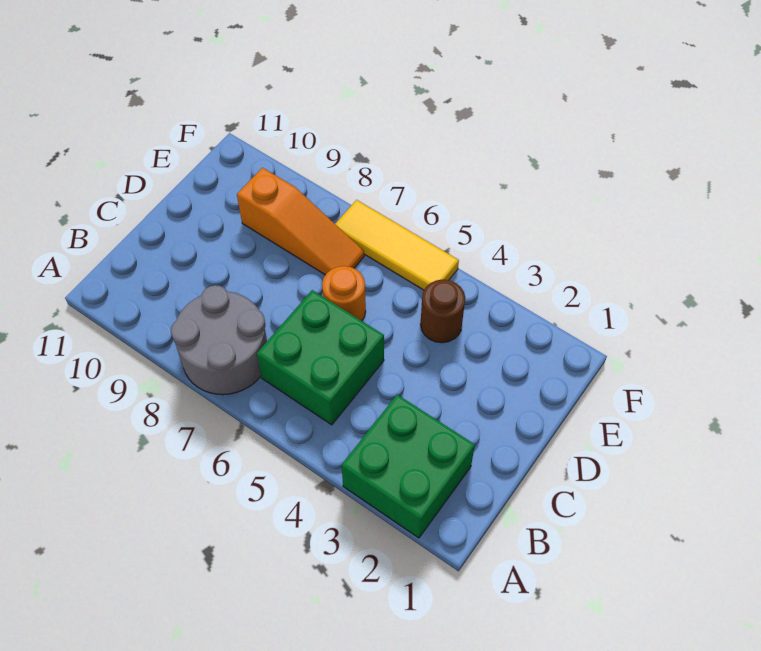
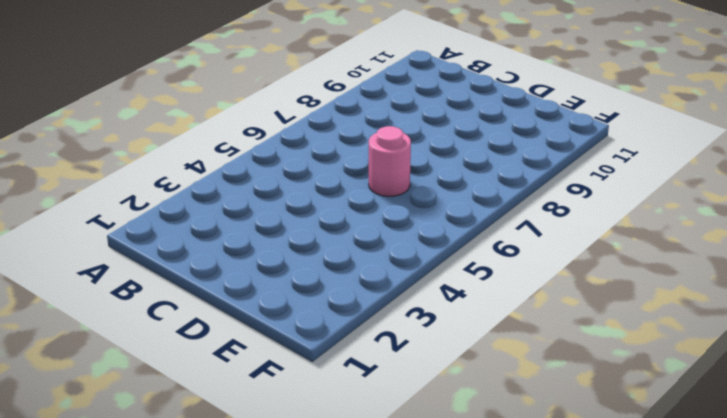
pink 1x1 round brick [369,126,411,196] -> orange 1x1 round brick [322,266,366,321]
none -> green 2x2 brick [341,395,475,538]
none -> grey 2x2 round brick [171,285,267,395]

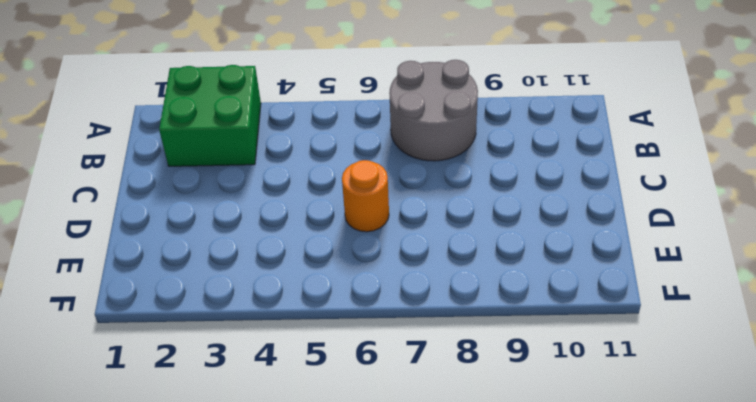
none -> green 2x2 brick [257,290,384,425]
none -> brown 1x1 round brick [420,280,465,343]

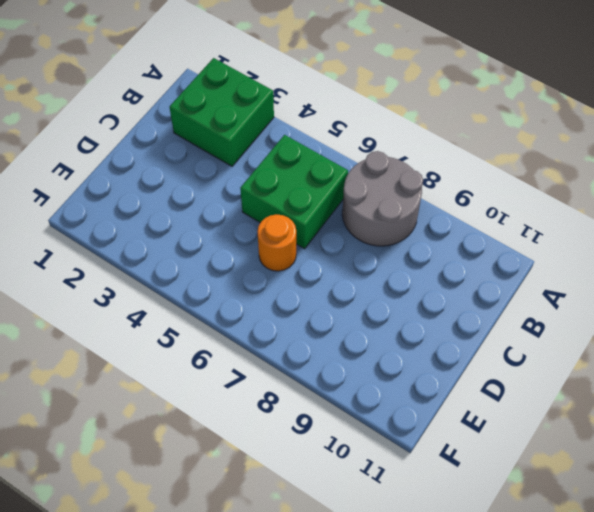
none -> brown 1x1 round brick [420,280,465,343]
none -> orange 1x3 slope [237,168,364,275]

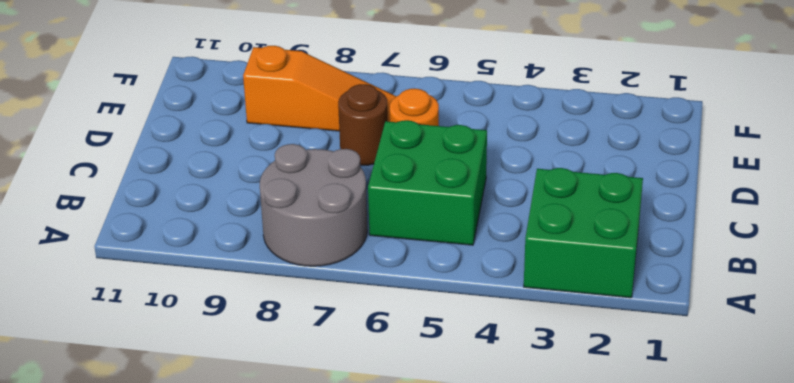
brown 1x1 round brick [338,84,388,165] -> brown 1x1 round brick moved to [420,280,465,343]
none -> yellow 1x3 tile [335,200,459,290]

